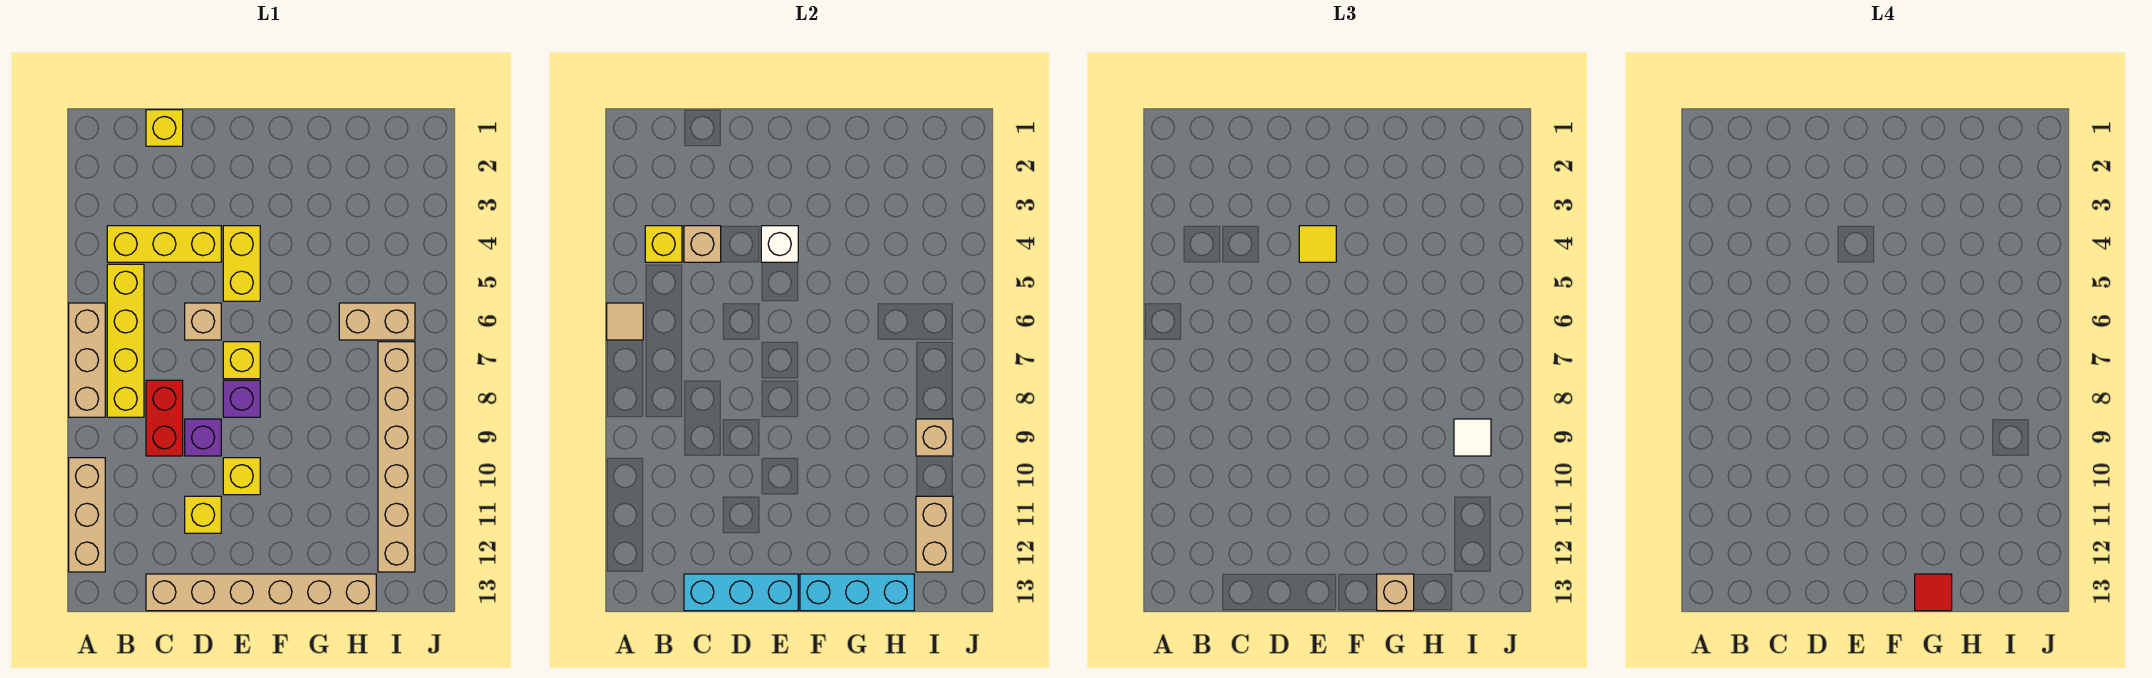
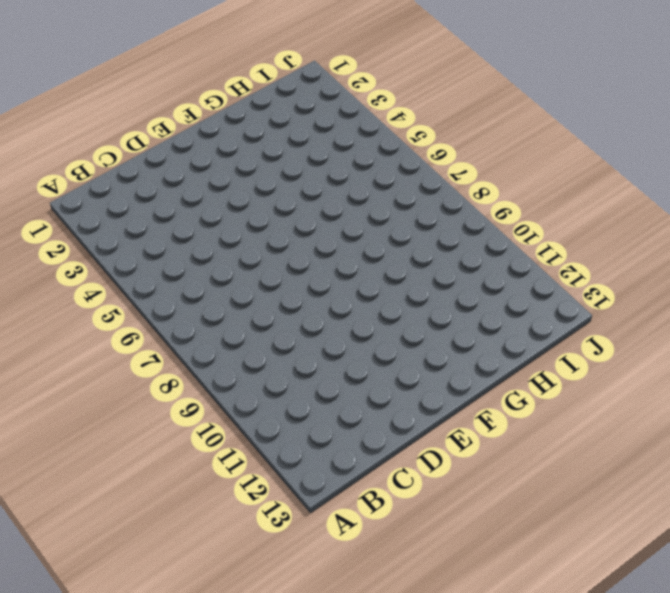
none -> tan 1x3 brick [69,303,105,417]
none -> tan 1x3 brick [69,458,105,572]
none -> yellow 1x3 brick [107,226,221,262]

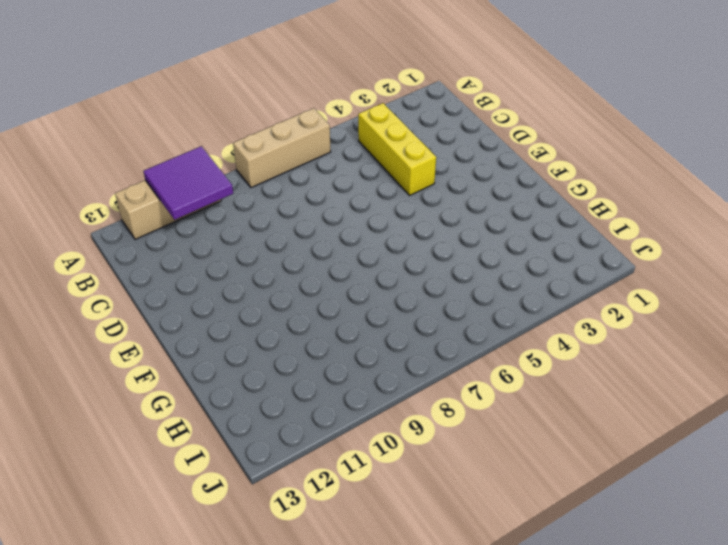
purple 2x2 tile [143,146,233,220] -> none
none -> yellow 1x4 brick [107,264,144,417]
none -> yellow 1x1 brick [146,110,183,146]
none -> red 1x2 brick [146,380,183,456]

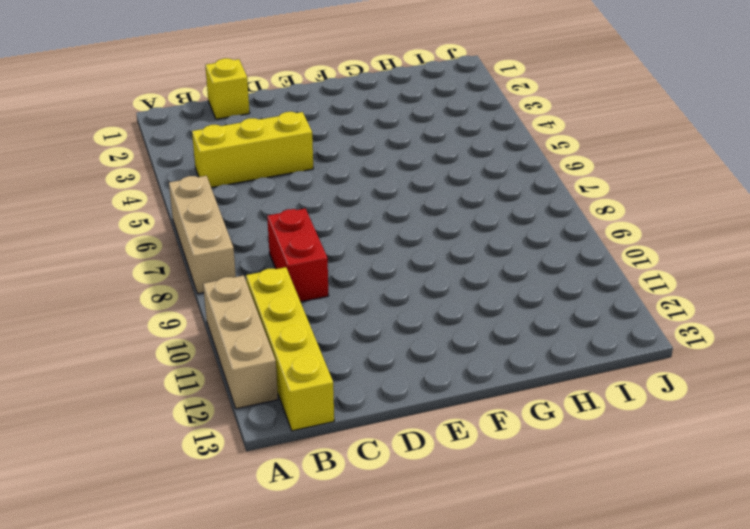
yellow 1x4 brick [246,267,334,431] -> yellow 1x4 brick moved to [107,264,144,417]
none -> tan 1x6 brick [146,574,376,611]
none -> tan 1x1 brick [185,303,221,340]
none -> purple 1x1 brick [185,419,221,456]

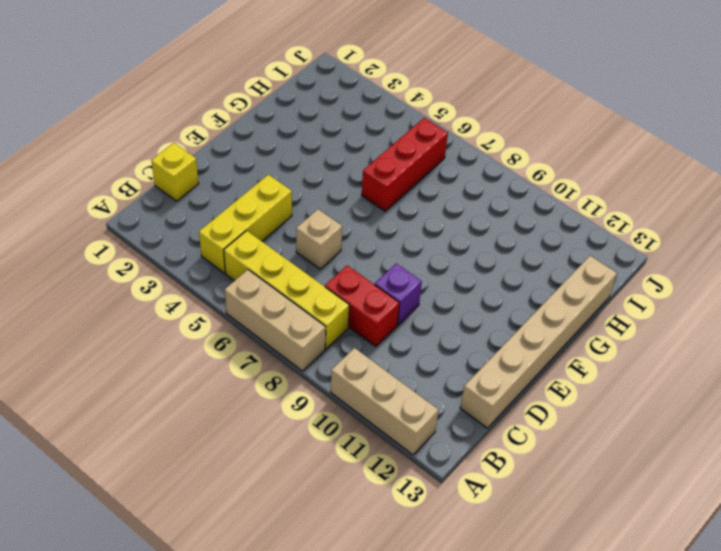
red 1x3 brick [362,118,448,211] -> tan 1x2 brick [339,303,415,340]
none -> yellow 1x1 brick [185,496,221,533]
none -> yellow 1x2 brick [223,226,260,301]
none -> yellow 1x1 brick [223,342,260,379]

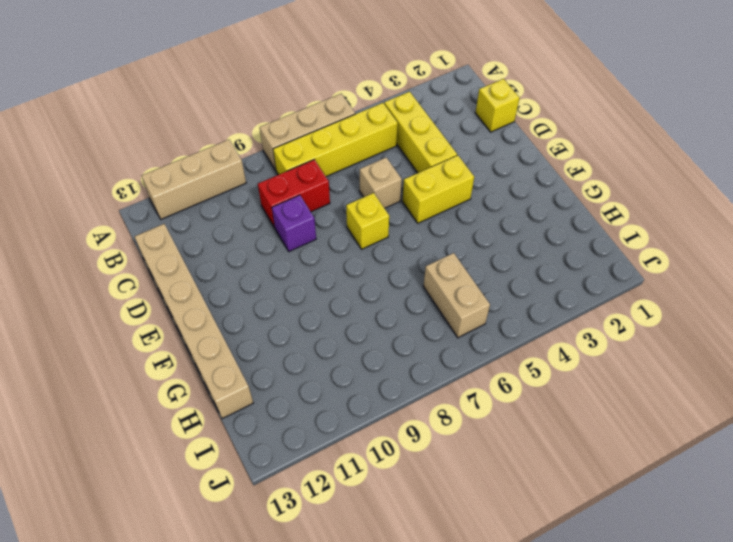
none -> yellow 1x1 brick [185,496,221,533]
none -> purple 1x1 brick [223,380,260,417]
none -> yellow 1x1 brick [223,458,260,495]

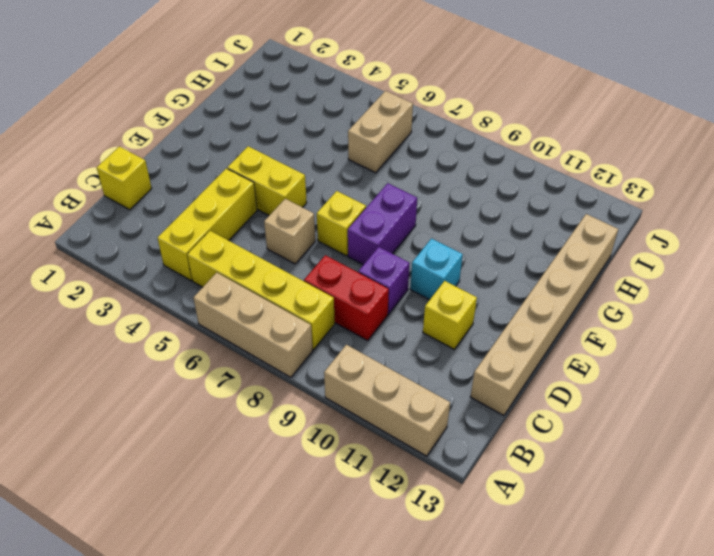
purple 1x2 brick [348,183,417,265] -> purple 1x1 brick [223,380,260,417]
cyan 1x1 brick [410,239,463,300] -> yellow 1x1 brick [223,458,260,495]
none -> tan 1x6 brick [378,342,415,572]
none -> tan 1x1 tile [607,303,643,340]
none -> yellow 1x1 brick [645,226,682,262]

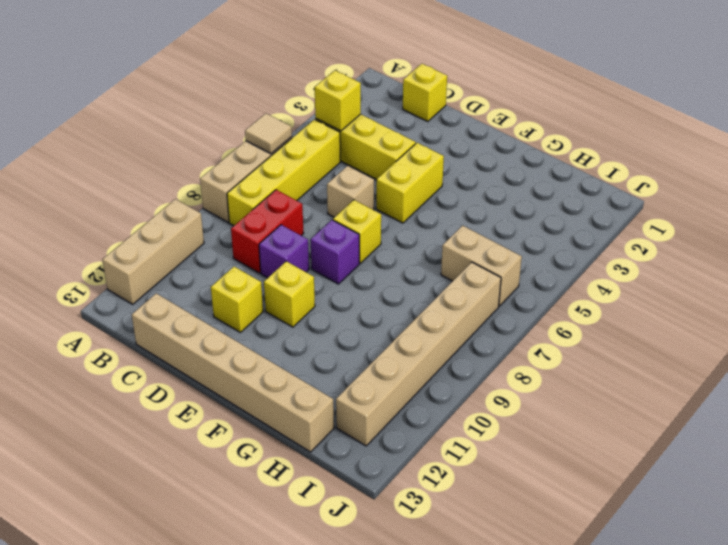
none -> tan 1x1 brick [684,226,721,262]
none -> cyan 1x3 brick [684,574,798,611]
none -> white 1x1 brick [761,226,798,262]

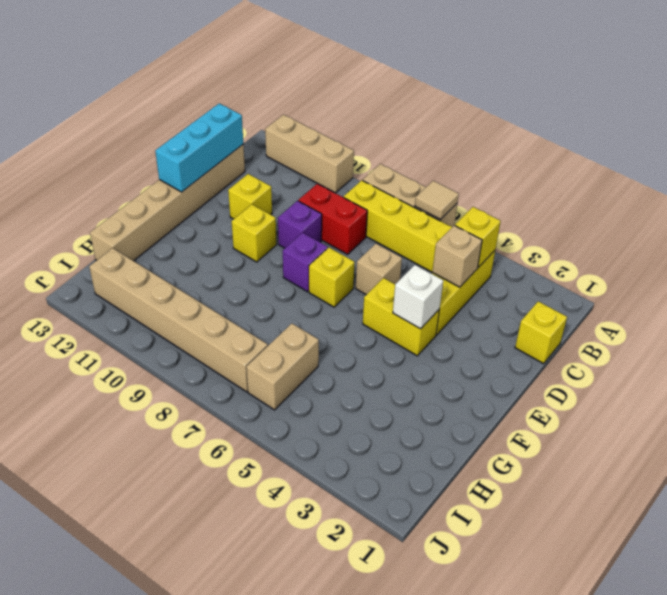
none -> cyan 1x3 brick [800,574,914,611]
none -> tan 1x1 brick [916,419,953,456]
none -> tan 1x2 brick [916,496,953,572]

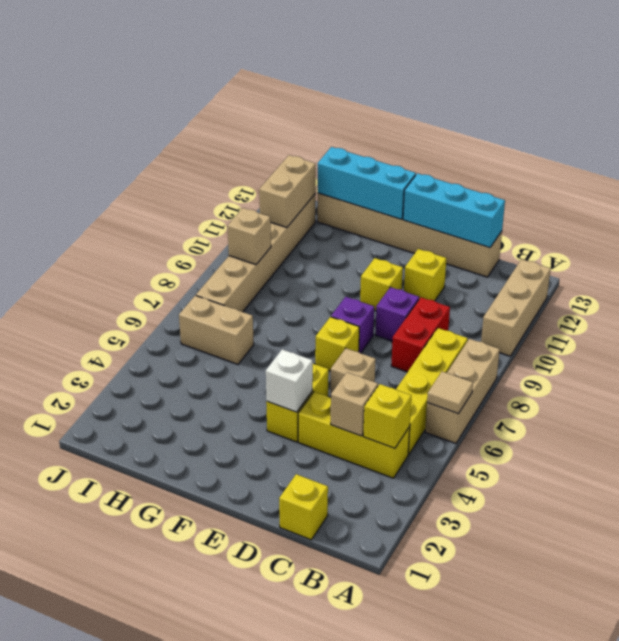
none -> yellow 1x1 tile [1299,226,1336,262]
none -> tan 1x1 brick [1377,574,1414,611]
none -> white 1x1 tile [1454,419,1491,456]

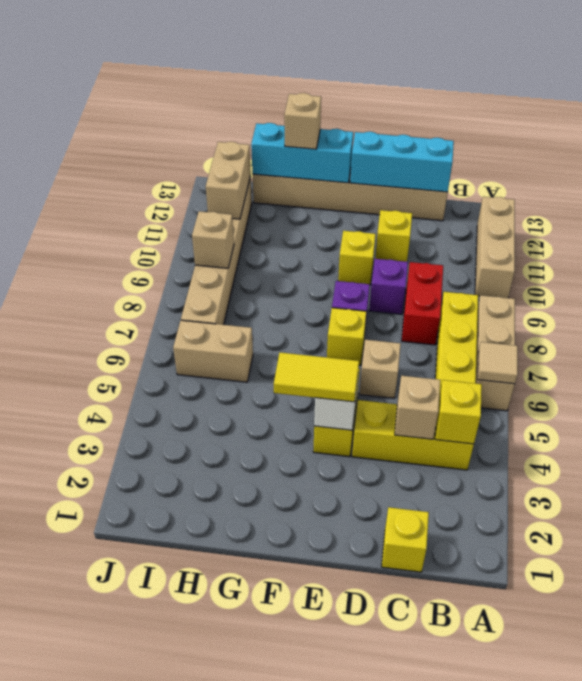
yellow 1x2 tile [274,352,359,402] -> yellow 1x1 tile [1299,226,1336,262]
none -> white 1x1 tile [1454,419,1491,456]
none -> red 1x1 tile [1915,574,1952,611]

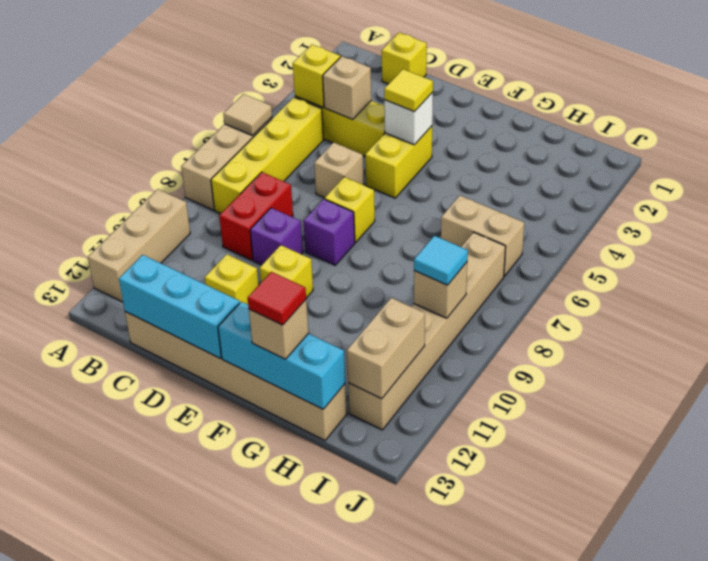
cyan 1x1 tile [414,236,468,285] -> white 1x1 tile [1454,419,1491,456]

